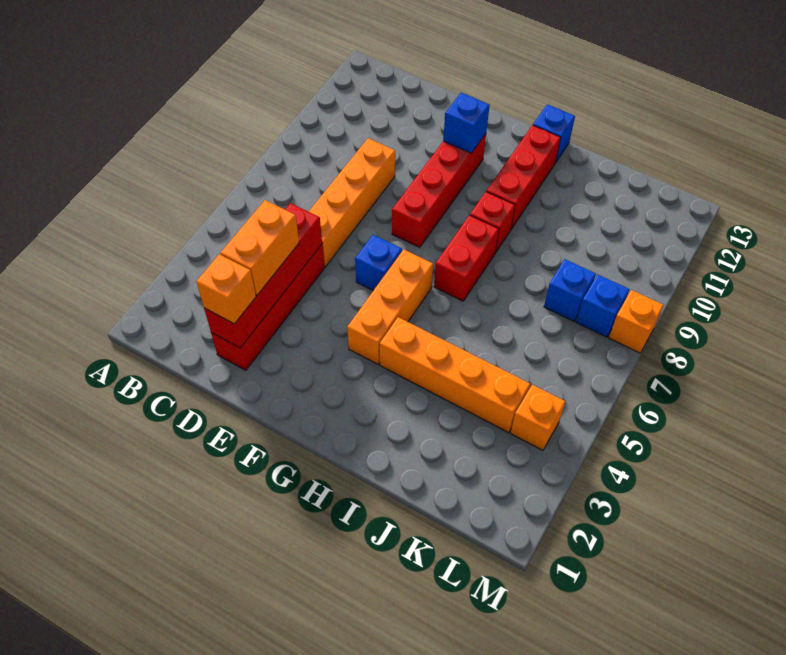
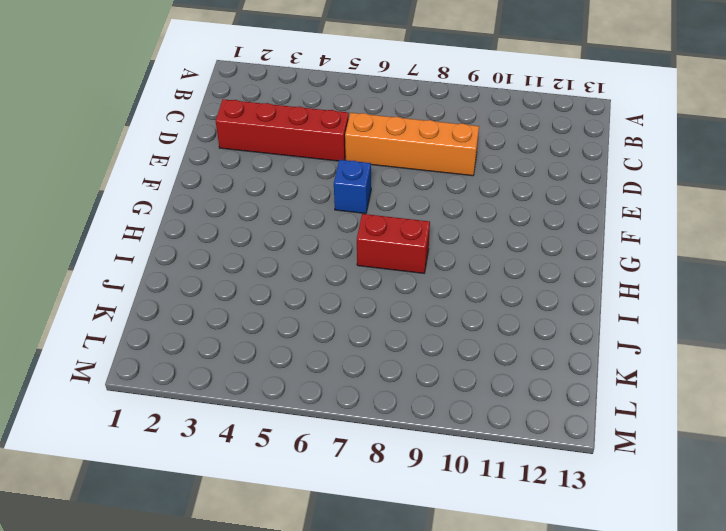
none -> red 1x4 brick [392,134,486,247]
none -> orange 1x3 brick [347,250,433,364]
none -> orange 1x4 brick [380,317,530,433]

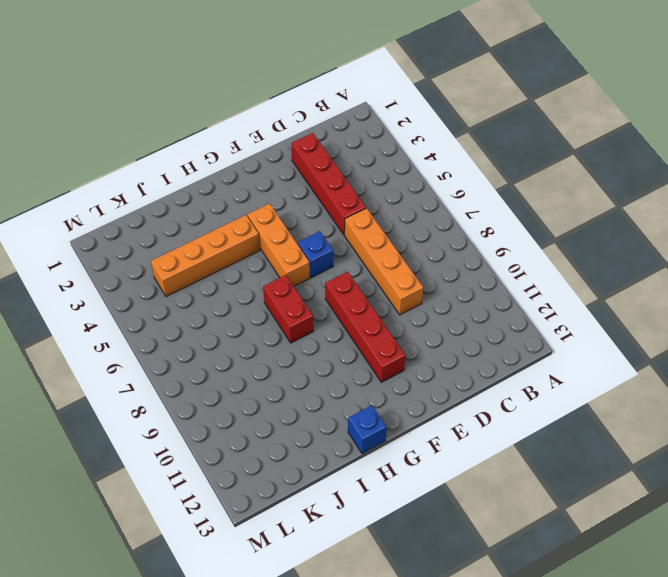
none -> red 1x1 brick [470,192,515,252]
none -> red 1x3 brick [487,125,561,229]
none -> blue 1x1 brick [544,259,596,321]

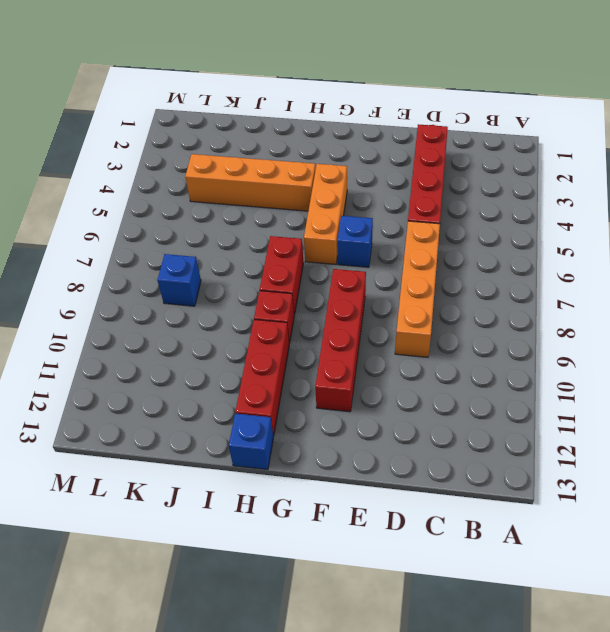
none -> orange 1x1 brick [511,385,565,450]
none -> blue 1x1 brick [576,275,629,337]
none -> orange 1x1 brick [609,290,663,353]

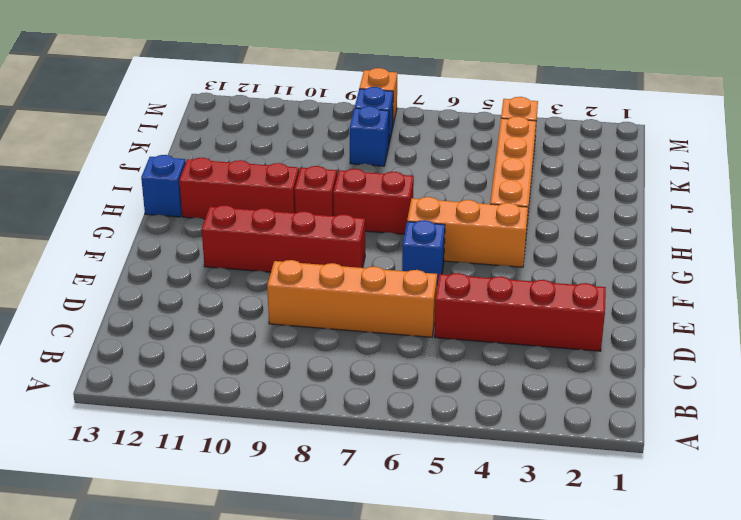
none -> red 1x4 brick [204,203,322,348]
none -> blue 1x1 brick [443,93,490,153]
none -> orange 1x1 brick [196,254,256,324]

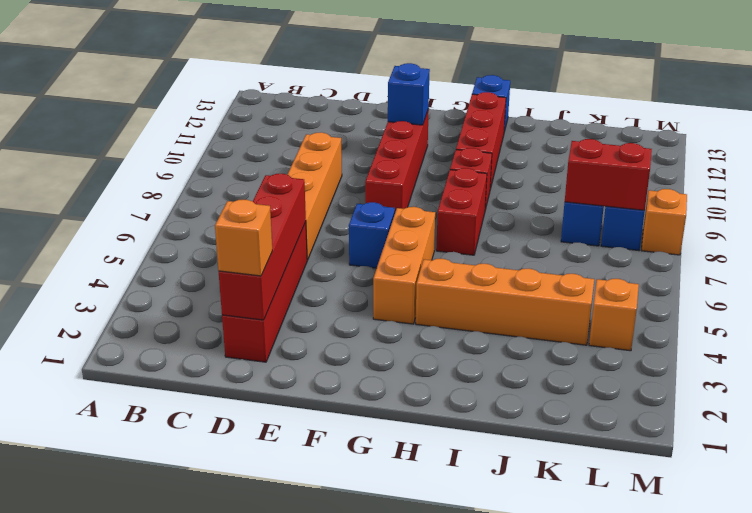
red 1x2 brick [565,139,652,210] -> none
none -> orange 1x2 brick [220,200,299,295]

